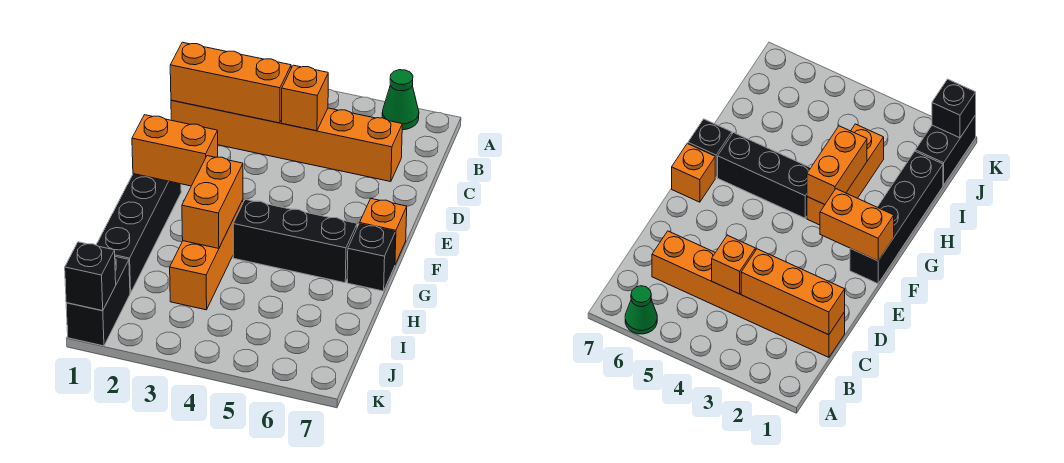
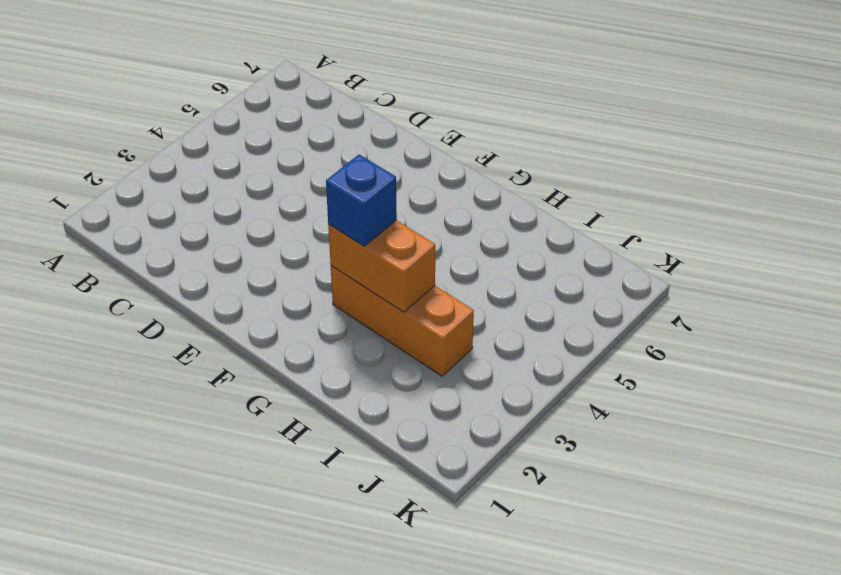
blue 1x1 brick [326,155,397,246] -> none
none -> green 1x1 cone [382,70,419,130]
none -> orange 1x6 brick [171,100,402,182]
none -> black 1x4 brick [96,174,181,293]

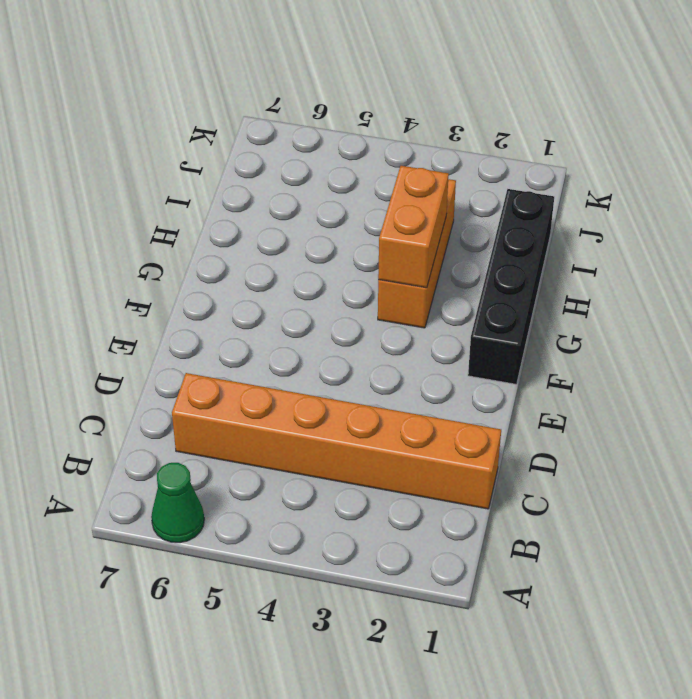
none -> orange 1x1 brick [360,198,407,264]
none -> black 1x3 brick [233,199,357,283]
none -> black 1x1 brick [347,224,395,291]

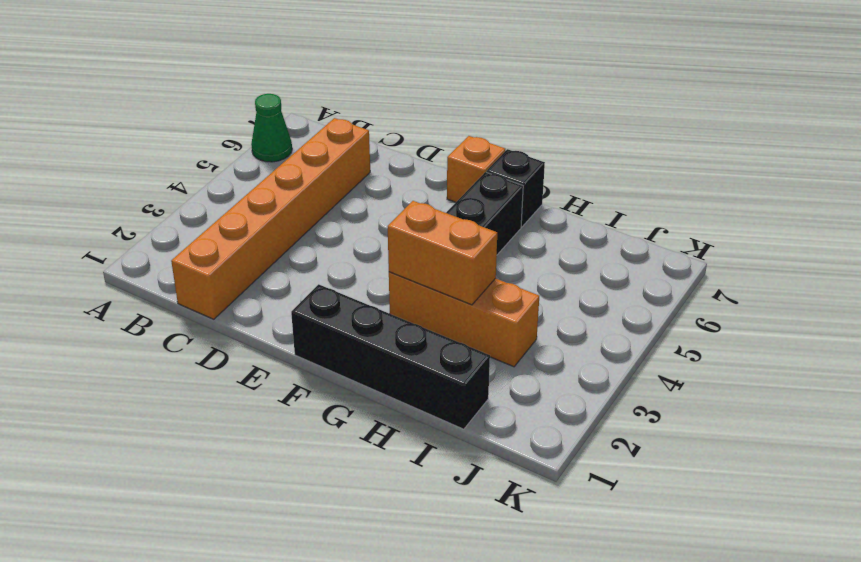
none -> black 1x2 brick [66,257,130,346]
none -> orange 1x3 brick [170,42,291,123]
none -> orange 1x1 brick [282,65,328,131]

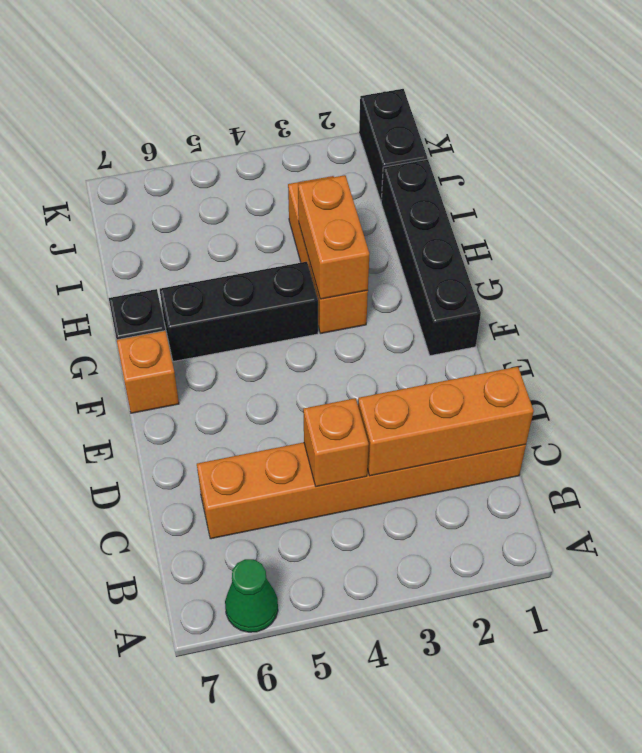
none -> orange 1x2 brick [132,115,218,186]
none -> black 1x1 brick [65,242,116,311]

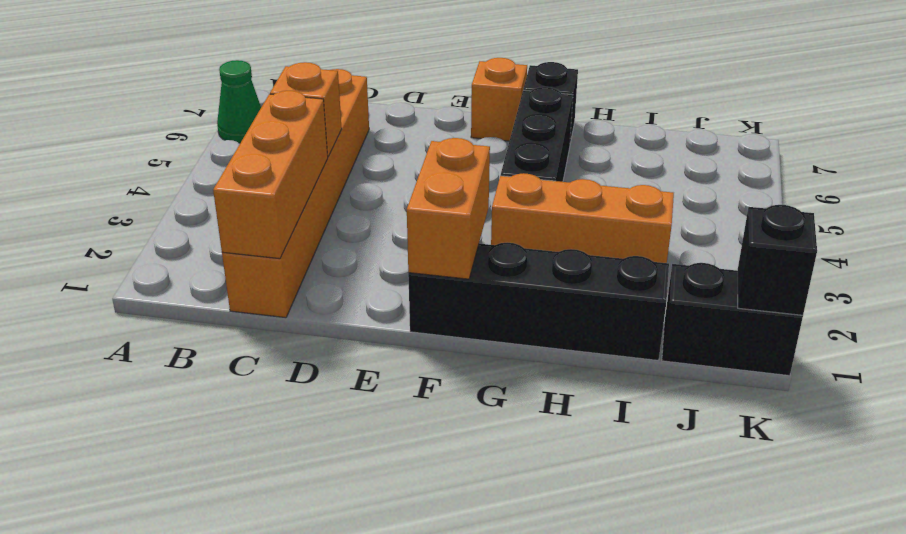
none -> orange 1x2 brick [182,156,243,249]

